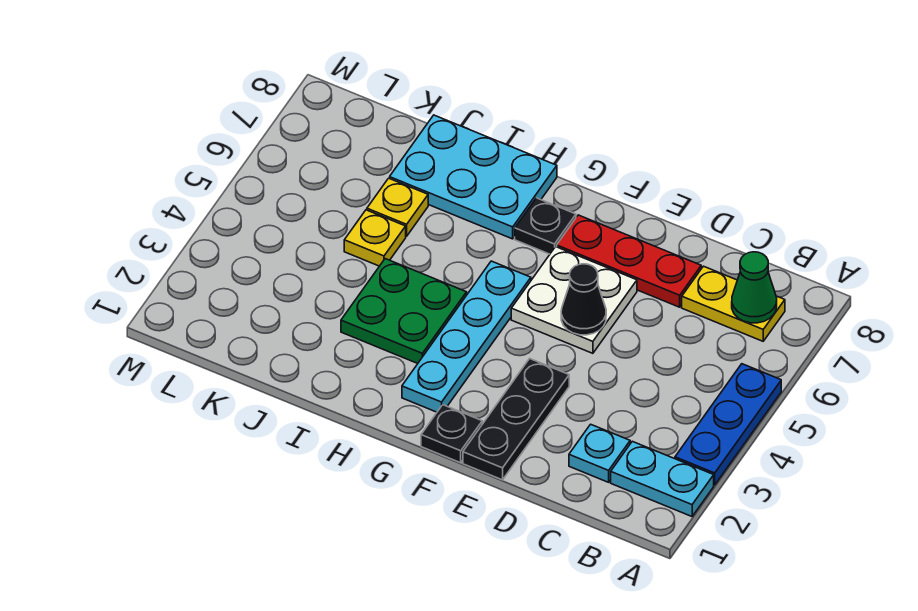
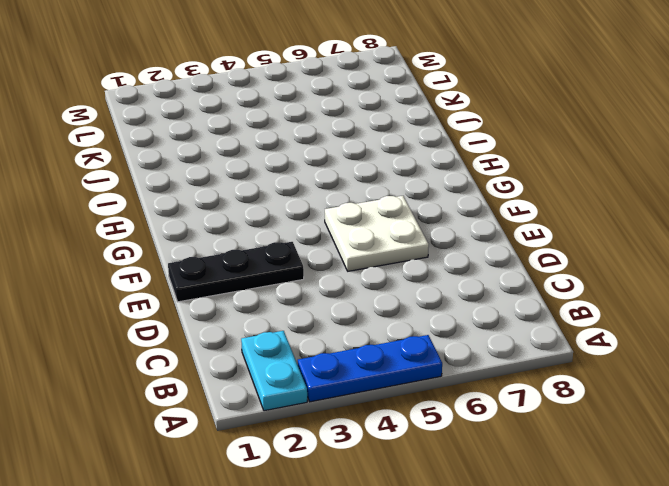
none -> yellow 1x2 plate [682,266,785,341]
none -> cyan 1x1 plate [569,424,630,482]
none -> red 1x3 plate [557,215,701,307]

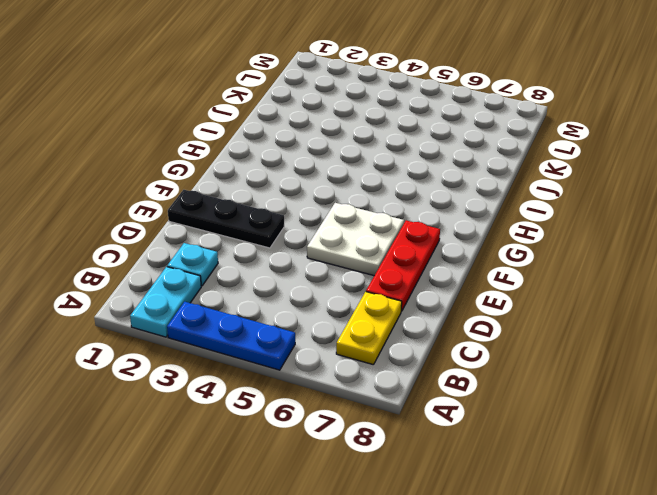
none -> black 1x1 plate [421,405,482,463]
none -> cyan 1x4 plate [402,261,531,412]
none -> black 1x1 plate [515,198,576,254]

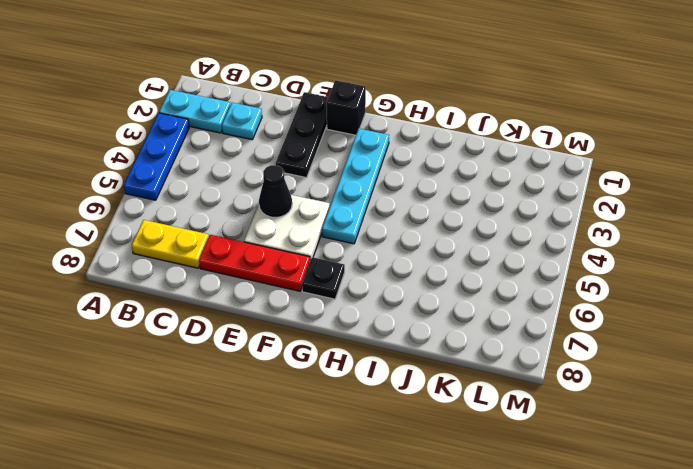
black 1x1 brick [327,80,366,135] -> black 1x1 plate [421,405,482,463]
none -> green 2x2 plate [341,259,467,364]
none -> cyan 2x3 plate [390,115,557,239]
none -> yellow 1x1 plate [344,210,406,266]

